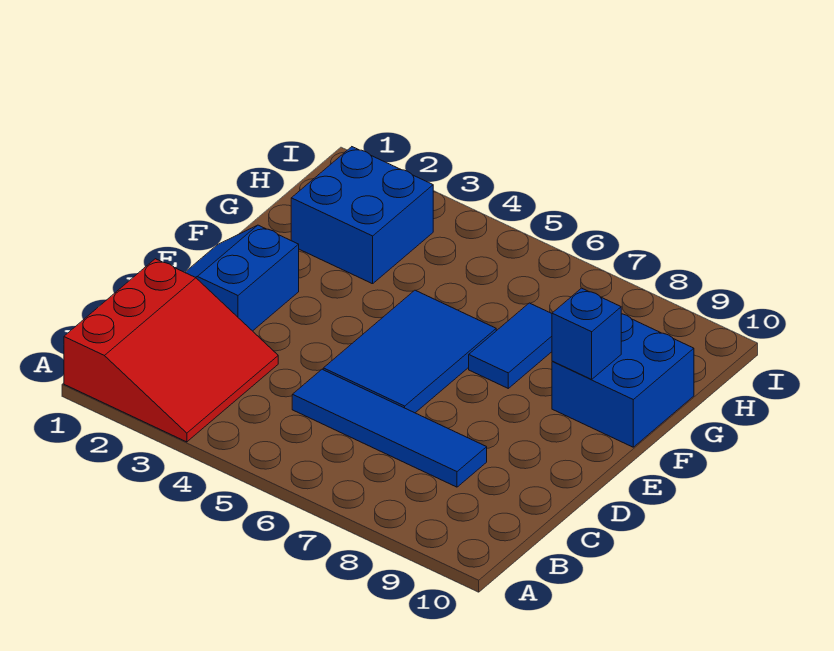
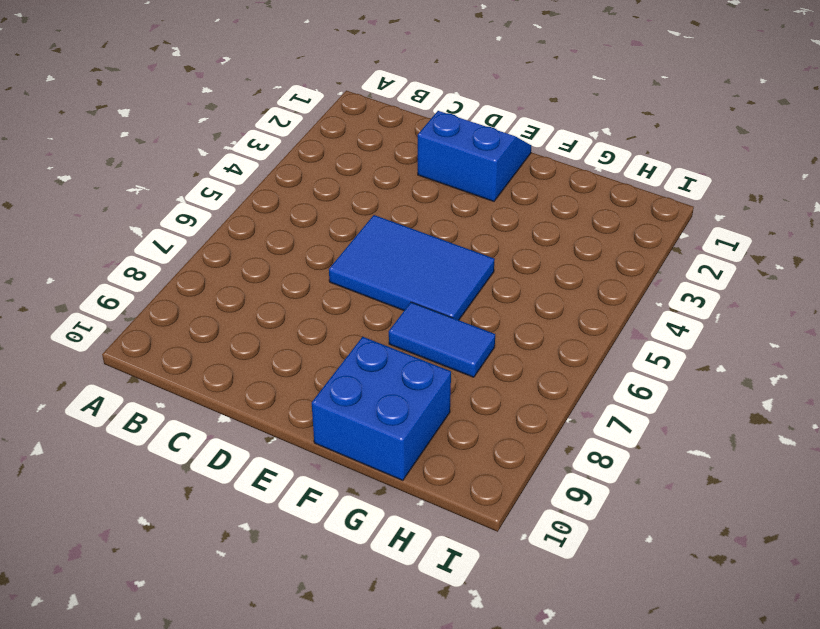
none -> red 3x3 slope [64,259,278,442]
none -> blue 1x4 tile [292,369,487,487]

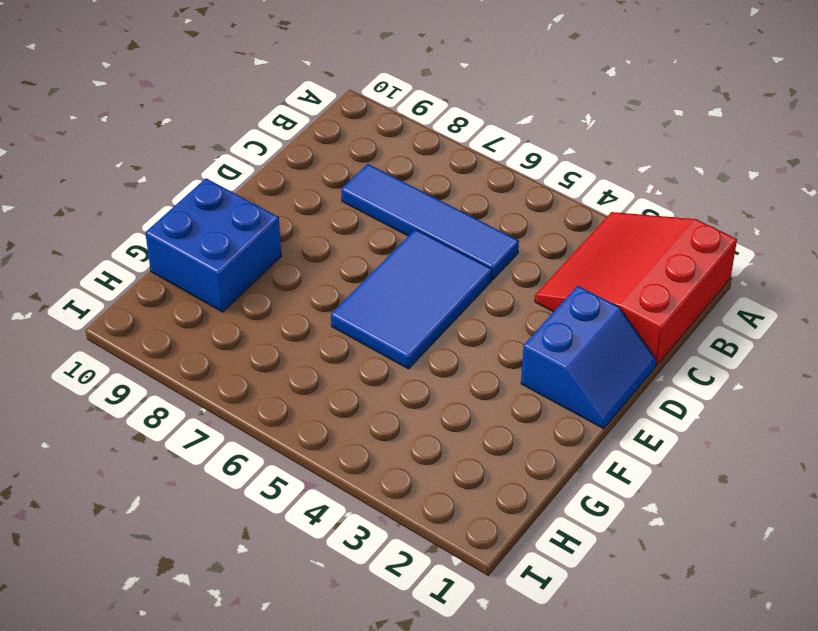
none -> blue 1x2 tile [469,303,552,388]
none -> blue 2x2 brick [291,147,433,284]

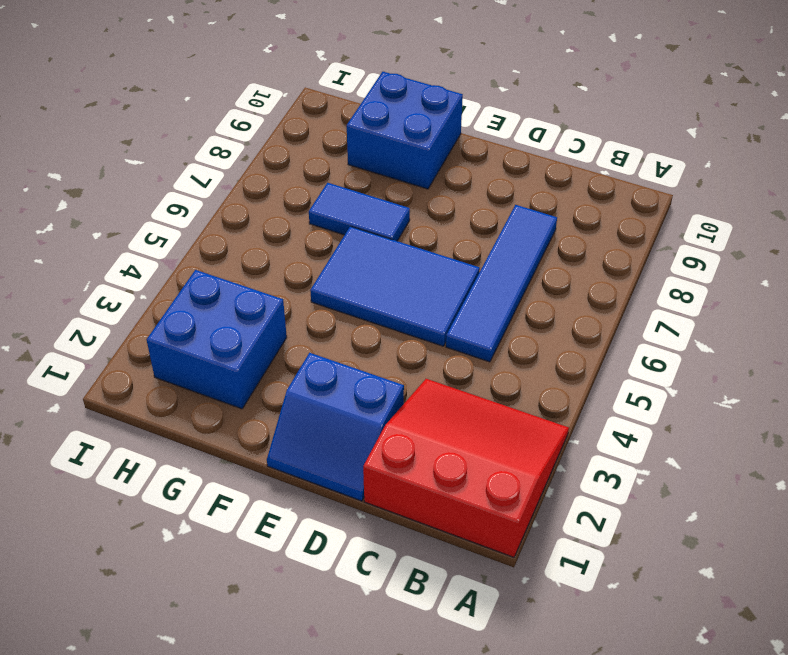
none -> blue 1x1 brick [552,288,621,379]

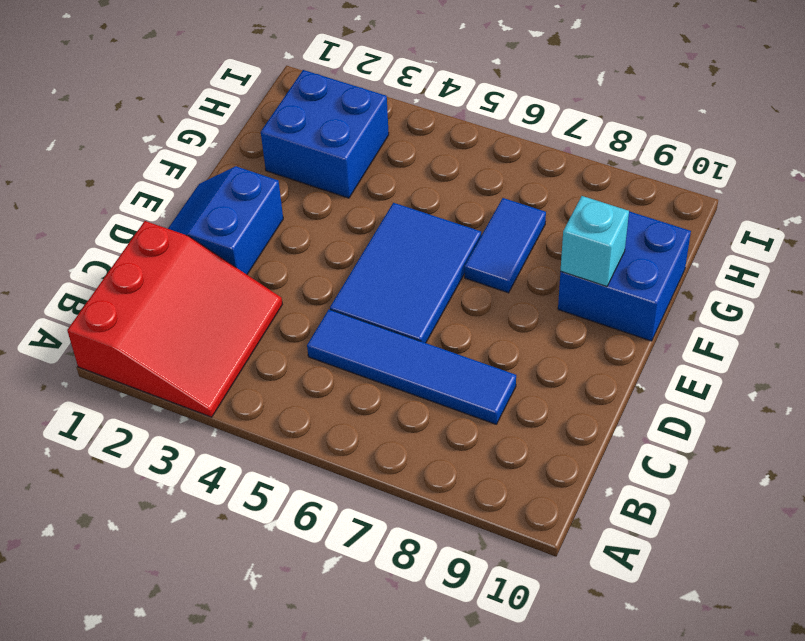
cyan 1x1 brick [561,196,629,287] -> blue 1x1 brick [552,288,621,379]

